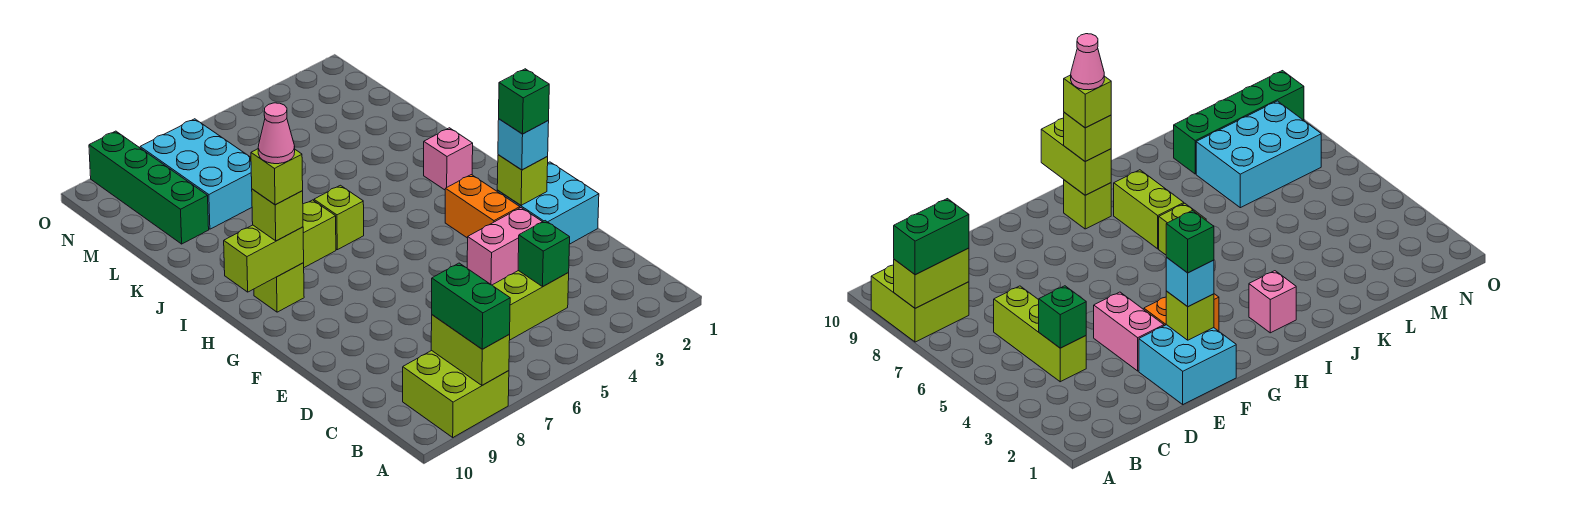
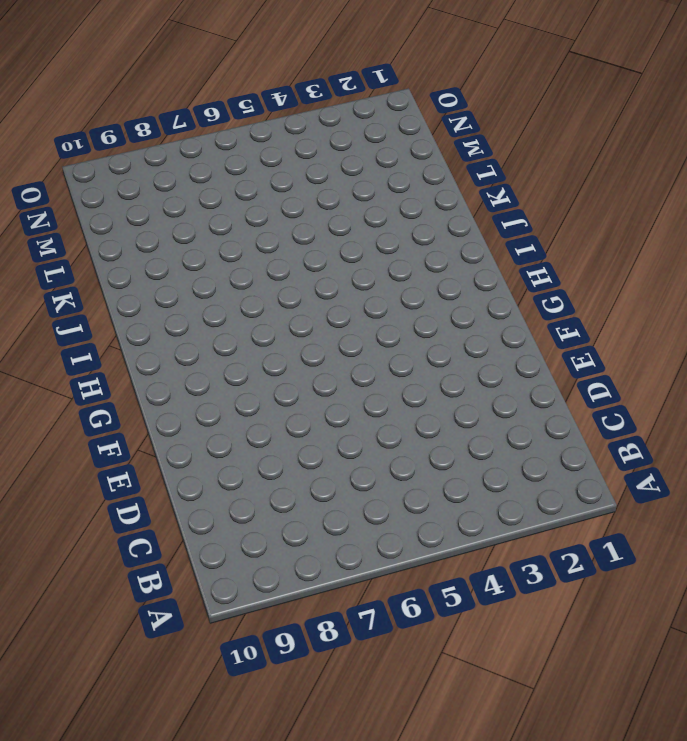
none -> lime 2x2 brick [403,351,509,437]
none -> lime 1x3 brick [493,271,569,340]
none -> cyan 2x2 brick [497,162,599,244]

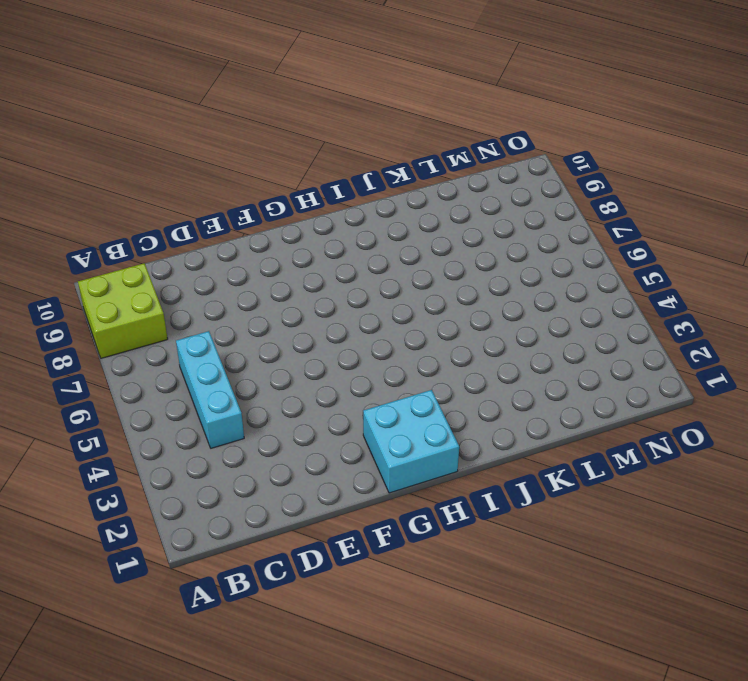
cyan 1x3 brick [176,331,244,448] -> lime 1x3 brick [493,271,569,340]
cyan 2x2 brick [363,390,459,493] -> cyan 2x2 brick moved to [497,162,599,244]
none -> pink 1x2 brick [467,208,542,285]
none -> orange 1x2 brick [445,175,520,238]
none -> lime 1x1 brick [254,263,304,312]

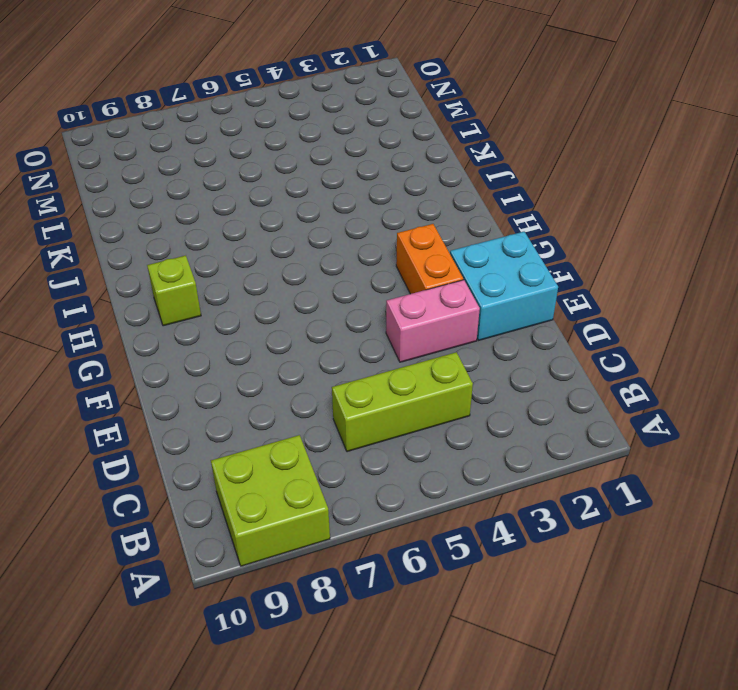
none -> pink 1x1 brick [424,128,473,190]
none -> lime 1x1 brick [314,185,364,250]
none -> lime 1x2 brick [303,200,336,268]

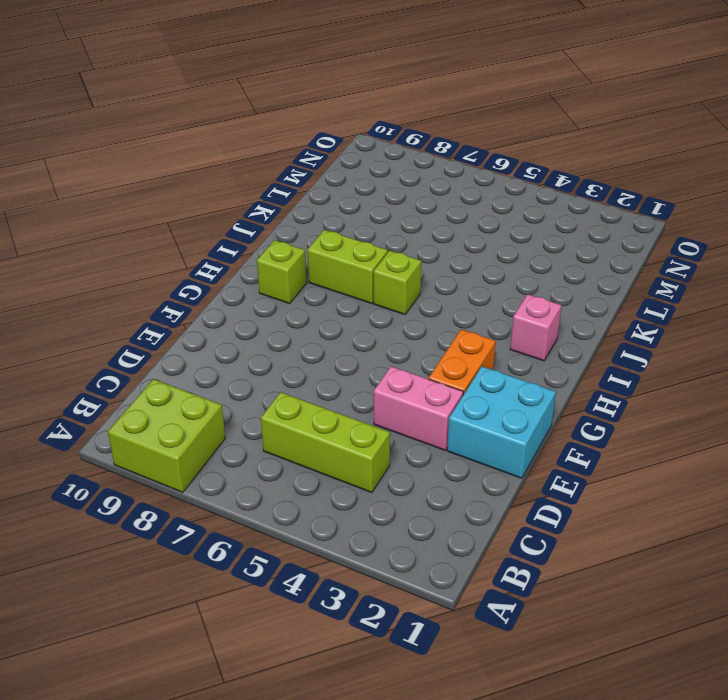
none -> cyan 2x3 brick [140,119,252,229]
none -> green 1x4 brick [89,131,209,244]
none -> lime 1x2 brick [431,315,510,385]

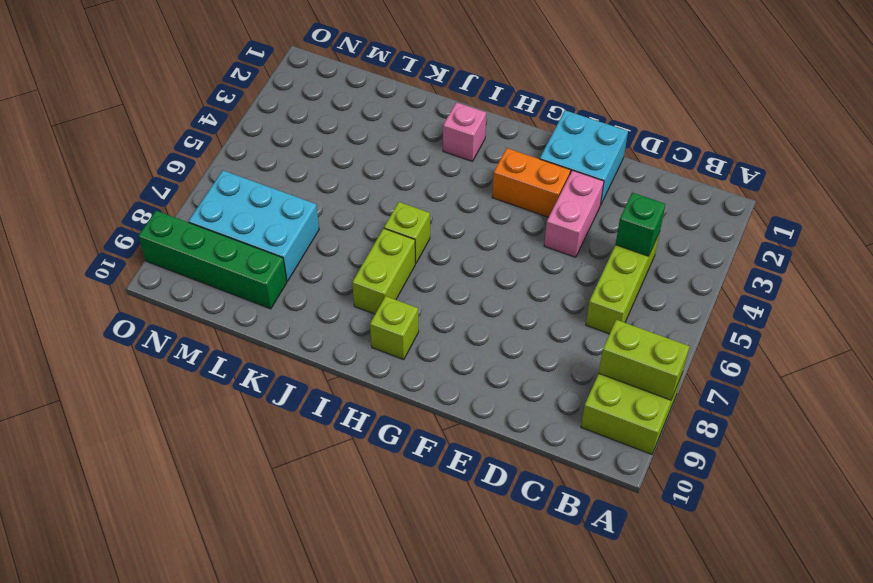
none -> lime 1x1 brick [497,155,548,205]
none -> lime 1x2 brick [224,225,304,292]
none -> green 1x2 brick [432,263,510,349]

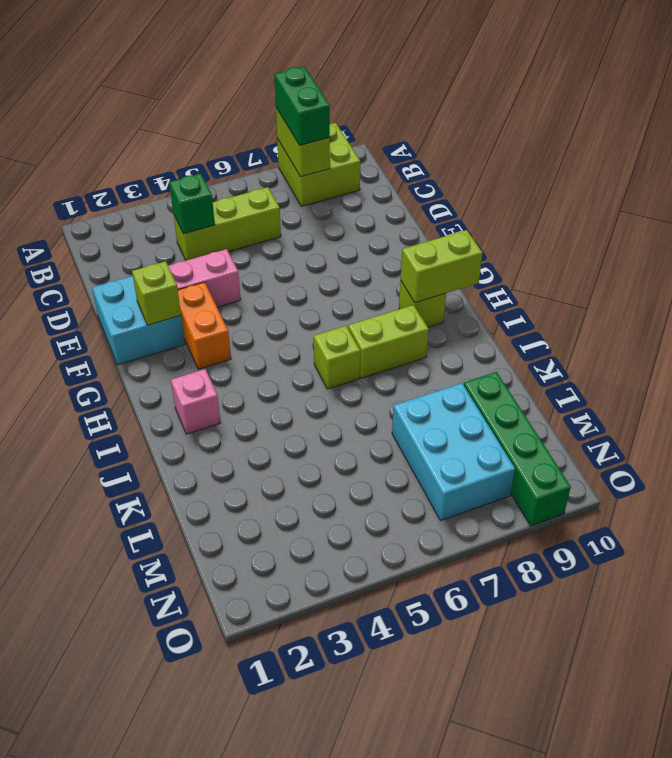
none -> cyan 1x1 brick [498,119,549,170]
none -> lime 1x1 brick [252,189,303,241]
none -> green 1x1 brick [499,69,549,134]

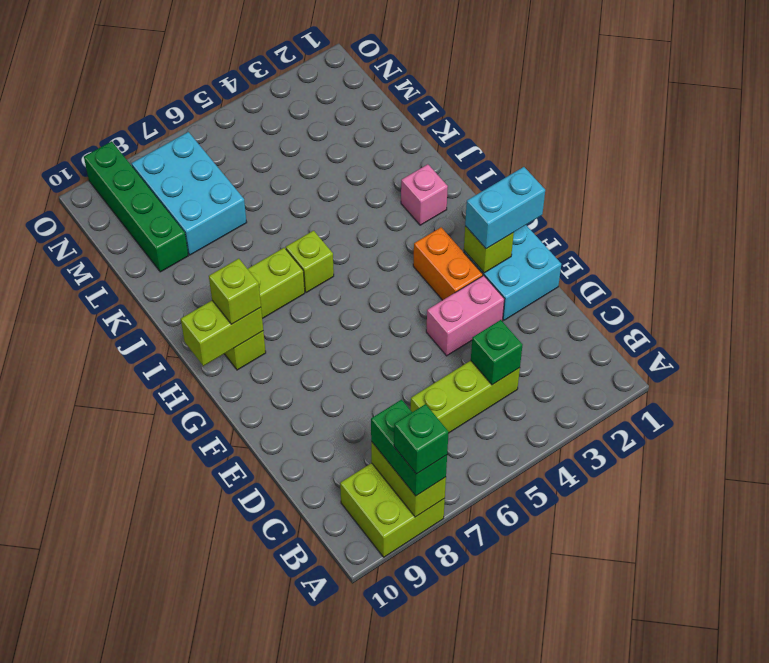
green 1x1 brick [394,404,449,474] -> green 1x1 brick moved to [499,69,549,134]
cyan 1x2 brick [465,167,545,249] -> cyan 1x1 brick [498,119,549,170]
none -> lime 1x1 brick [251,149,303,205]
none -> pink 1x1 cone [258,103,295,164]

